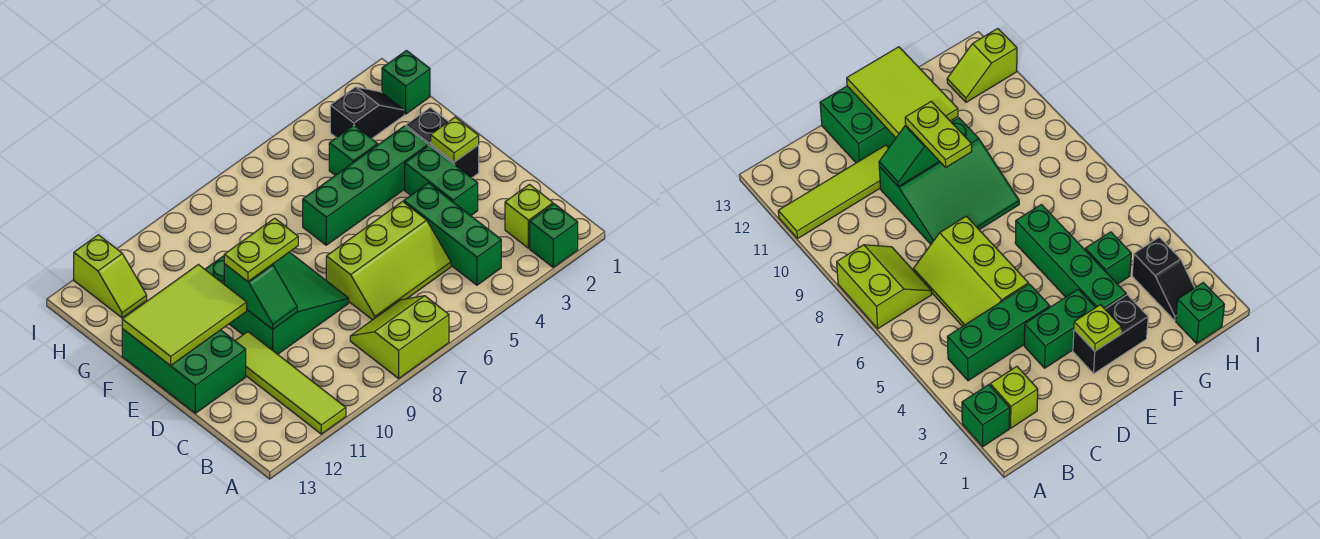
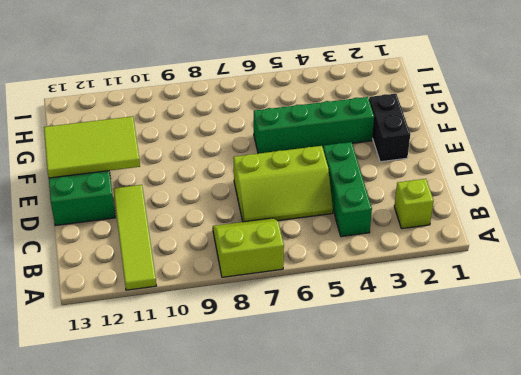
none -> green 1x1 brick [530,204,578,267]
none -> green 1x2 brick [405,145,478,216]
none -> green 3x3 slope [205,252,349,354]

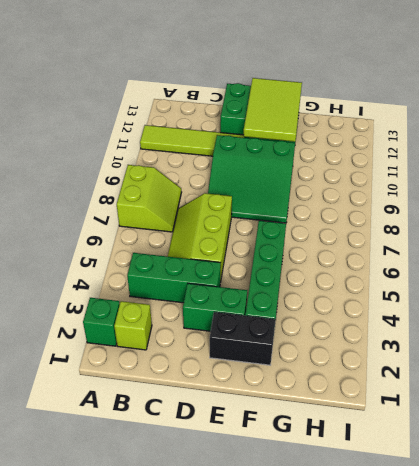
none -> green 1x1 brick [329,125,378,175]
none -> green 1x1 brick [382,51,430,114]
none -> black 1x2 slope [330,87,404,139]

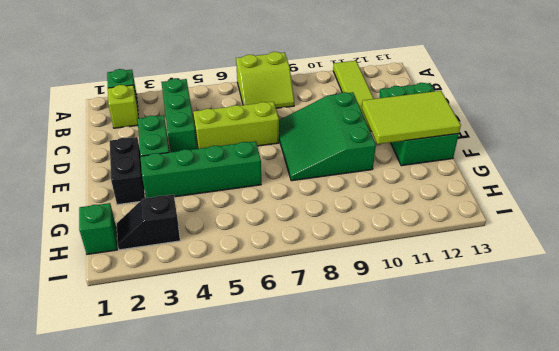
none -> green 1x1 brick [329,125,378,175]
none -> lime 1x2 slope [74,235,147,318]
none -> green 1x2 slope [224,264,297,329]

